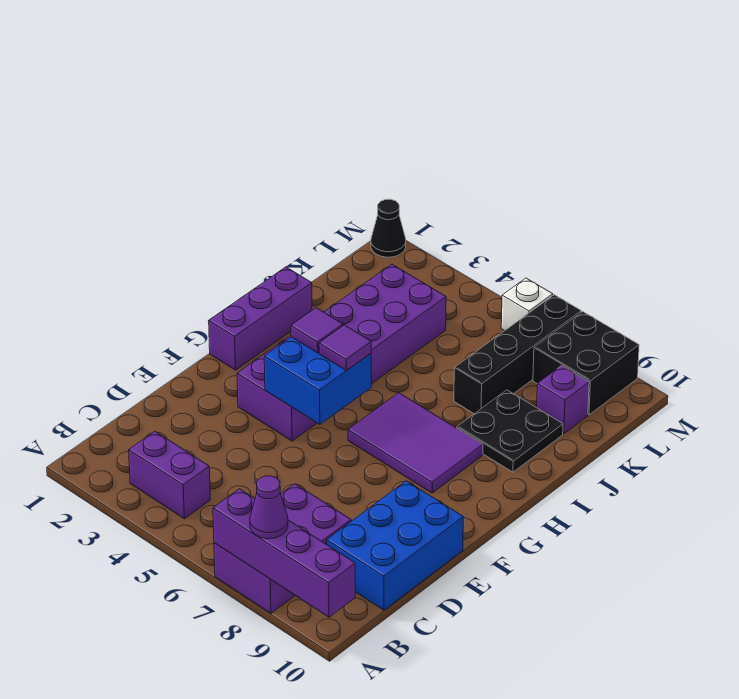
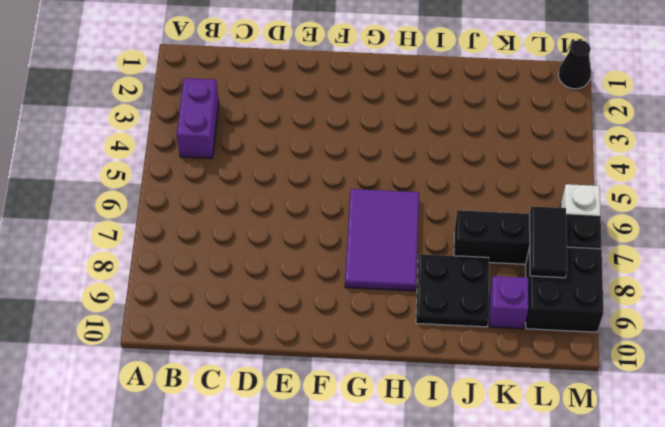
black 1x2 tile [530,206,567,278] -> none
none -> purple 2x3 brick [214,484,351,613]
none -> blue 2x3 brick [327,481,463,610]
none -> purple 2x6 brick [237,264,446,441]

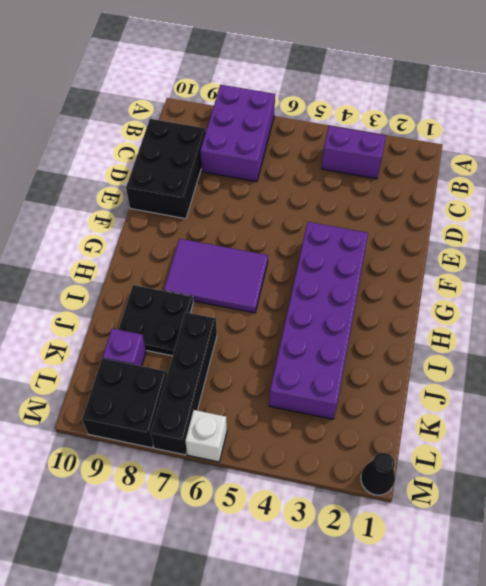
black 2x3 brick [126,119,206,219] -> blue 2x3 brick [327,481,463,610]
none -> purple 1x3 brick [209,267,312,370]
none -> purple 1x4 brick [213,489,355,617]
none -> blue 2x2 brick [264,337,371,424]

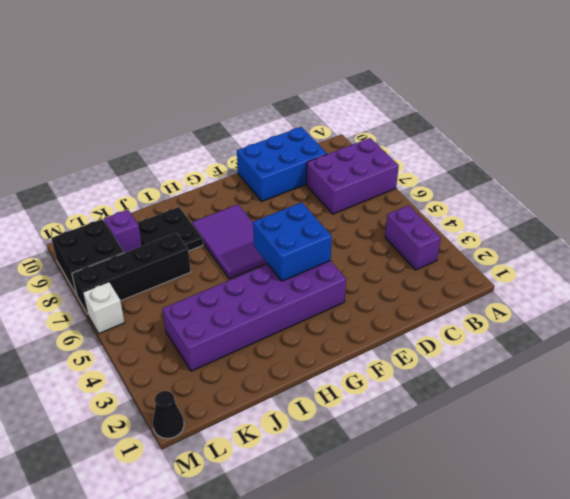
none -> purple 1x3 brick [209,267,312,370]
none -> purple 1x4 brick [213,489,355,617]
none -> purple 1x1 cone [250,476,288,539]

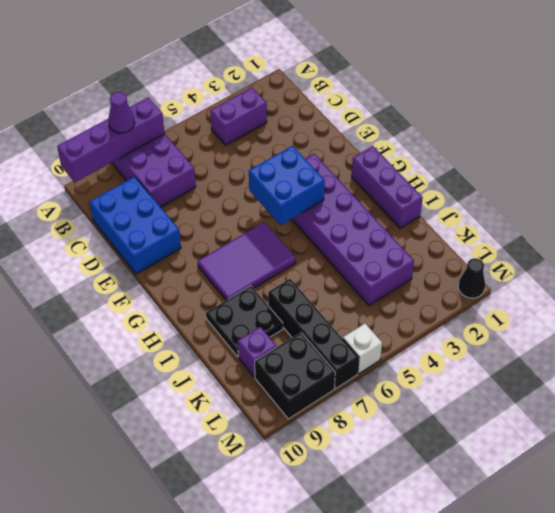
none -> purple 1x1 tile [291,308,343,353]
none -> purple 1x1 tile [319,325,371,371]

